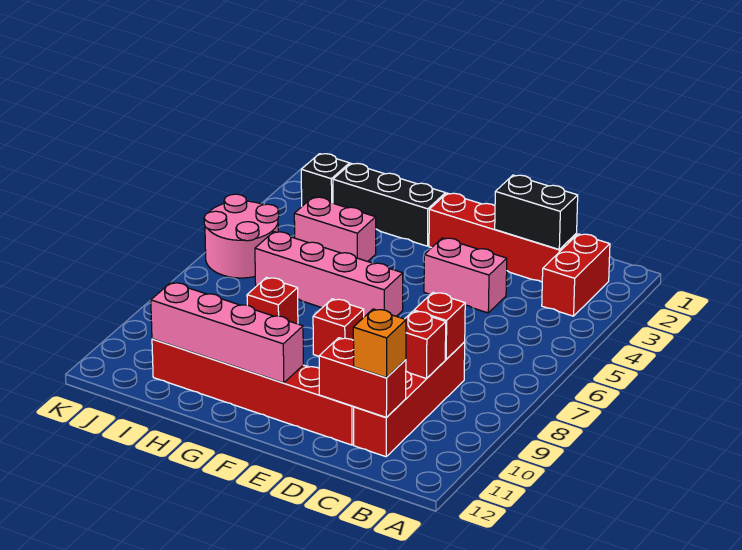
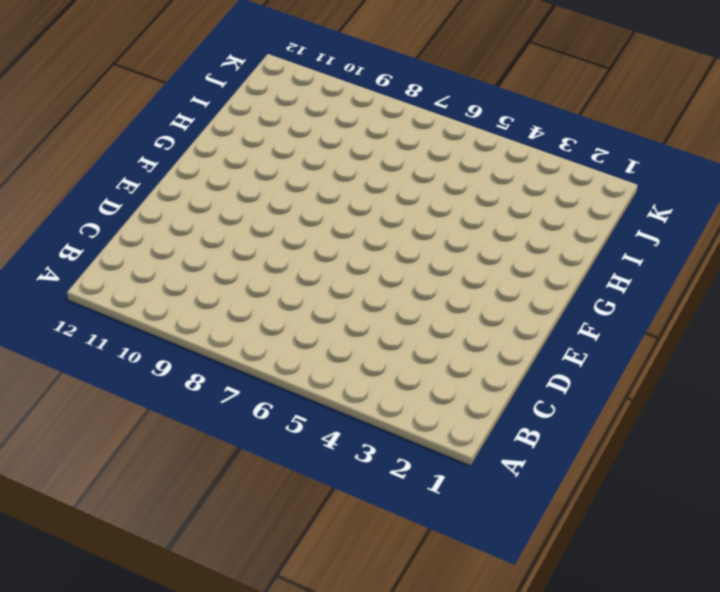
none -> red 1x2 brick [542,234,610,316]
none -> red 1x4 brick [429,193,577,282]
none -> red 1x4 brick [354,342,465,457]

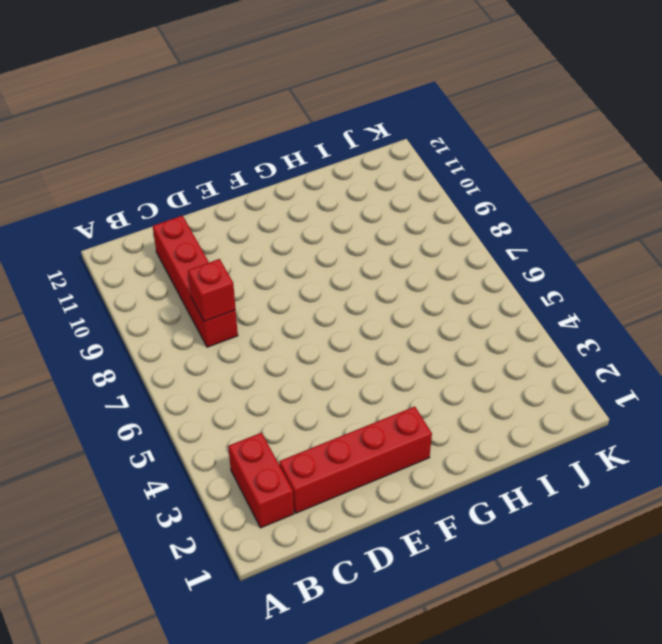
none -> pink 1x2 brick [424,238,507,313]
none -> red 1x6 brick [152,339,354,445]
none -> pink 1x4 brick [255,232,403,317]

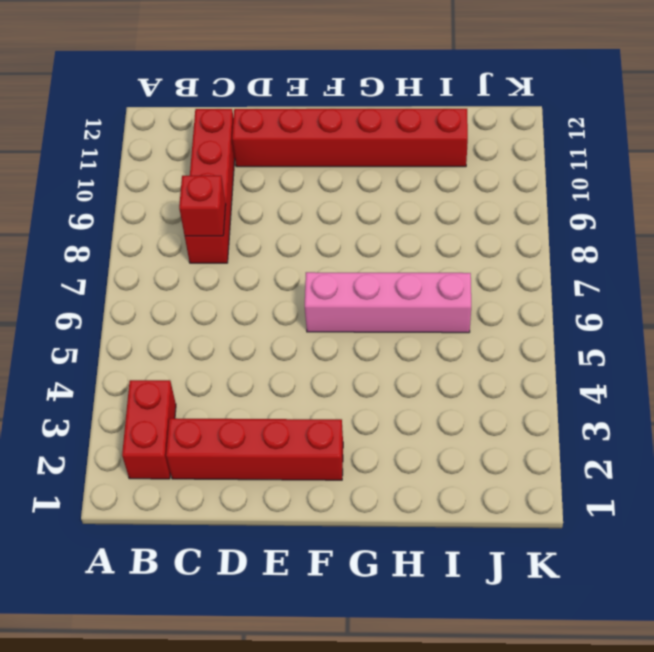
none -> pink 1x2 brick [424,238,507,313]
none -> red 1x1 brick [313,299,364,356]
none -> black 1x3 brick [333,163,446,246]

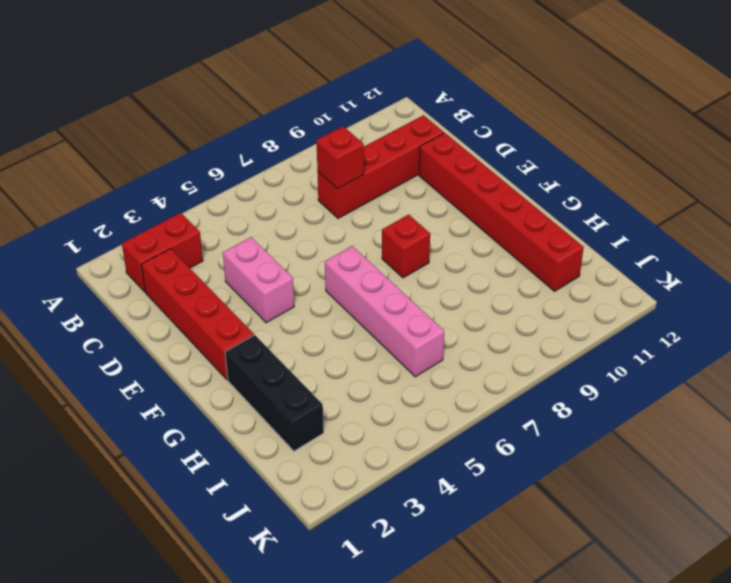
none -> pink 1x2 brick [294,197,376,261]
none -> red 1x1 brick [247,278,298,324]
none -> black 1x1 brick [301,154,350,206]

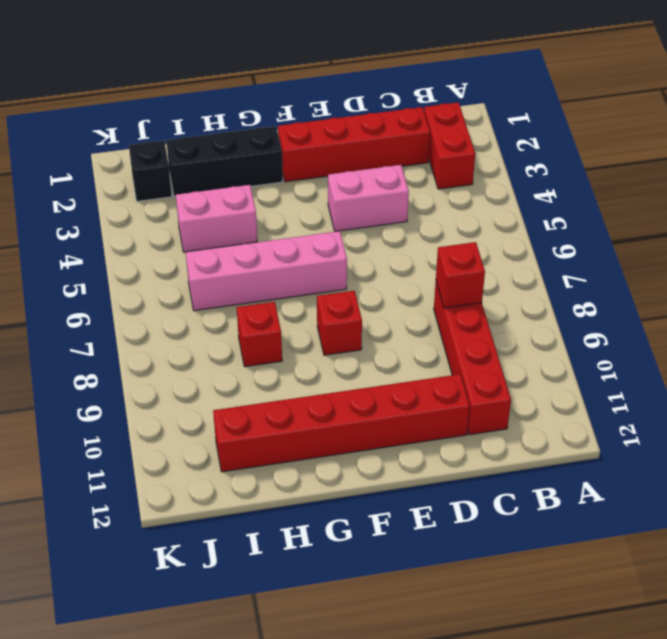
none -> pink 2x2 round brick [204,194,279,278]
none -> black 1x2 brick [495,175,578,250]
none -> red 1x1 brick [405,311,446,379]

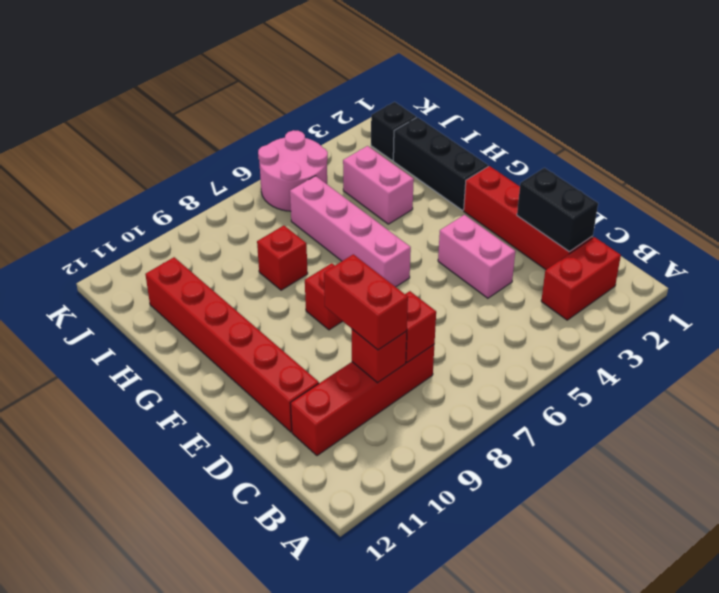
red 1x2 brick [324,254,408,350] -> red 1x2 brick moved to [319,338,406,417]
none -> pink 1x4 brick [151,282,303,383]
none -> orange 1x1 brick [353,309,406,378]

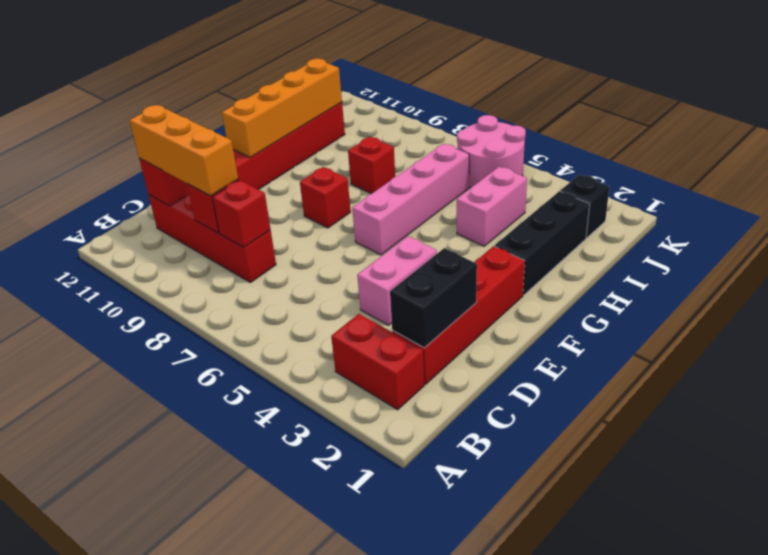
orange 1x3 brick [130,105,238,196] -> orange 1x1 brick [353,309,406,378]
orange 1x4 brick [222,59,342,157] -> pink 1x4 brick [151,282,303,383]

